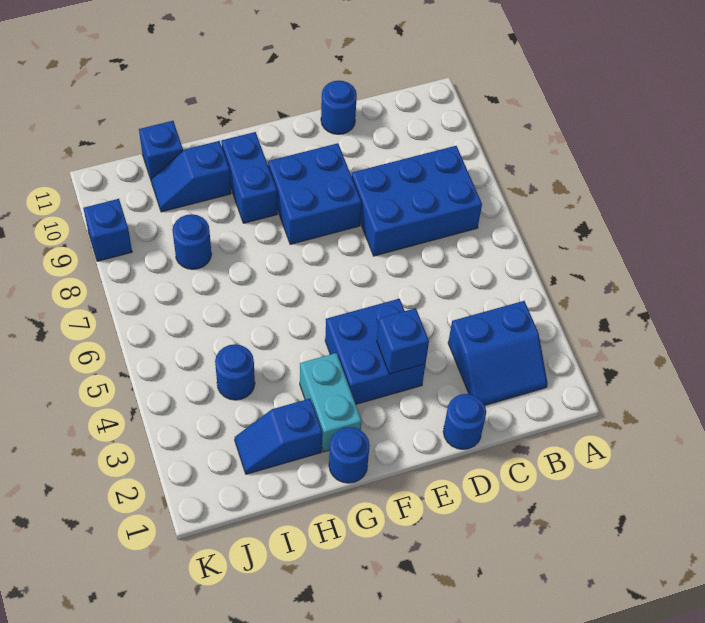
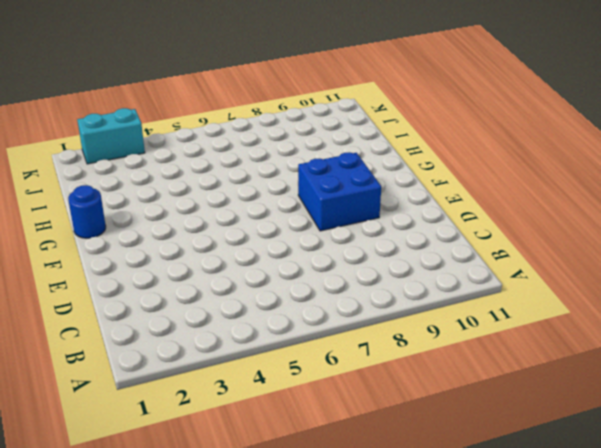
cyan 1x2 brick [77,108,145,164] -> cyan 1x2 brick moved to [300,353,362,452]
none -> blue 2x2 slope [448,301,548,405]
none -> blue 2x3 brick [352,146,482,256]
none -> blue 1x1 round brick [443,394,486,449]

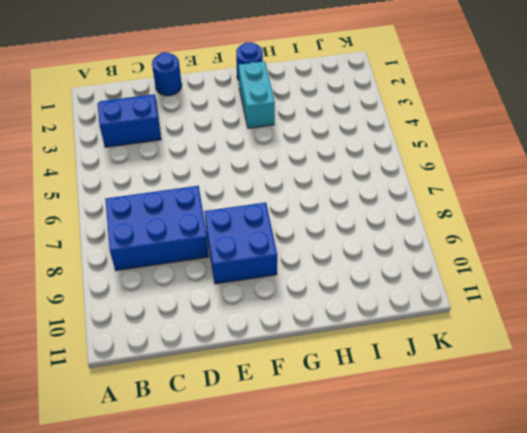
none -> blue 1x1 round brick [321,81,357,134]
none -> blue 2x2 brick [325,299,425,404]
none -> blue 1x2 brick [221,132,277,223]

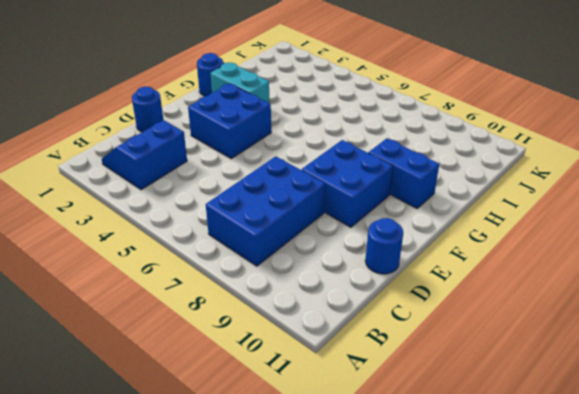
none -> blue 1x2 slope [235,399,322,474]
none -> blue 1x2 slope [151,141,231,212]
none -> blue 1x1 round brick [215,344,255,400]

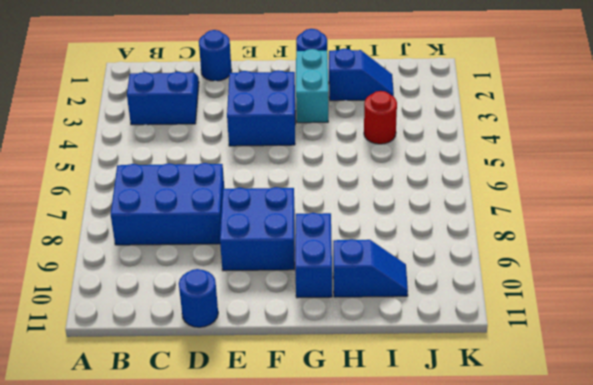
red 1x1 round brick [364,91,397,144] -> blue 1x1 round brick [215,344,255,400]
none -> blue 1x1 round brick [172,214,211,269]
none -> blue 1x1 brick [139,121,183,182]
none -> blue 1x1 brick [83,199,132,261]

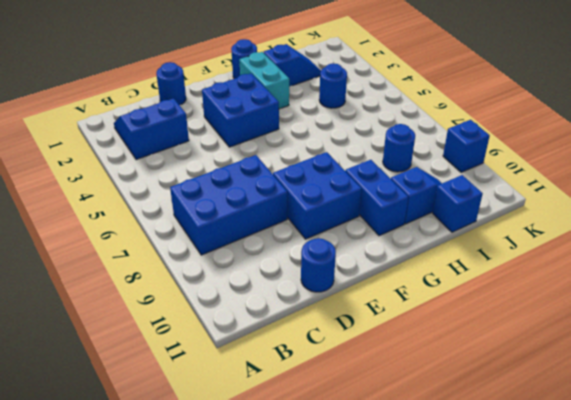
none -> blue 1x1 brick [377,308,429,374]

